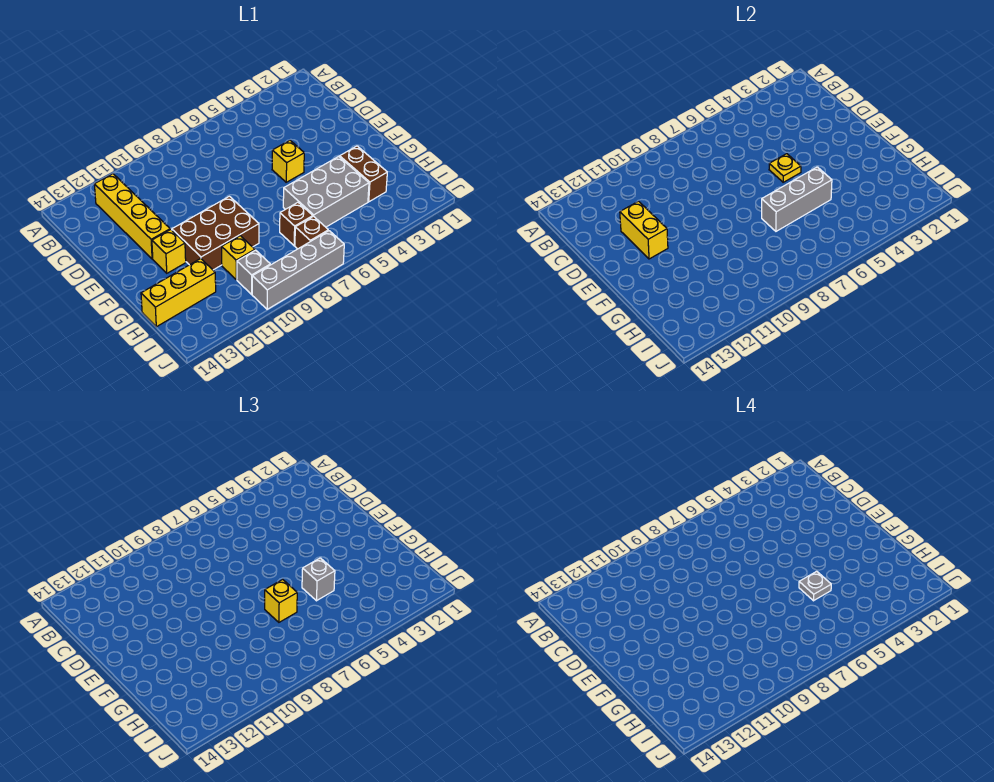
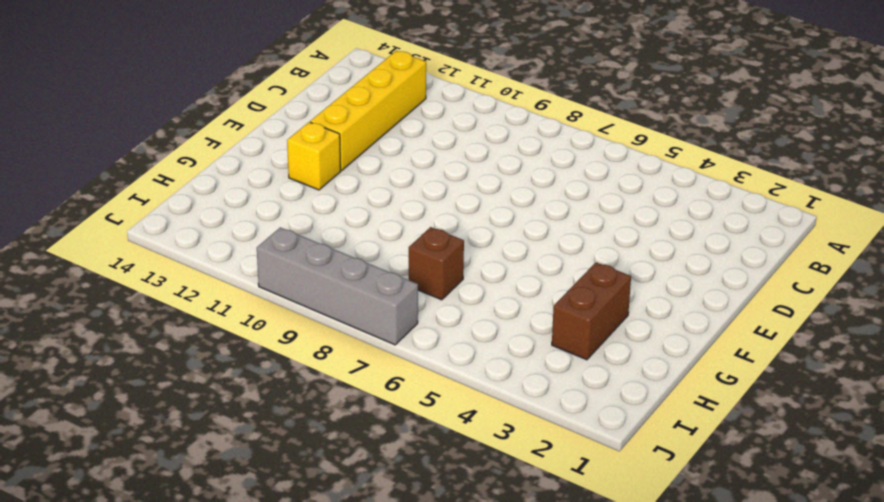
none -> yellow 1x1 brick [272,140,304,182]
none -> brown 2x3 brick [172,196,259,270]
none -> grey 2x3 brick [283,156,369,227]

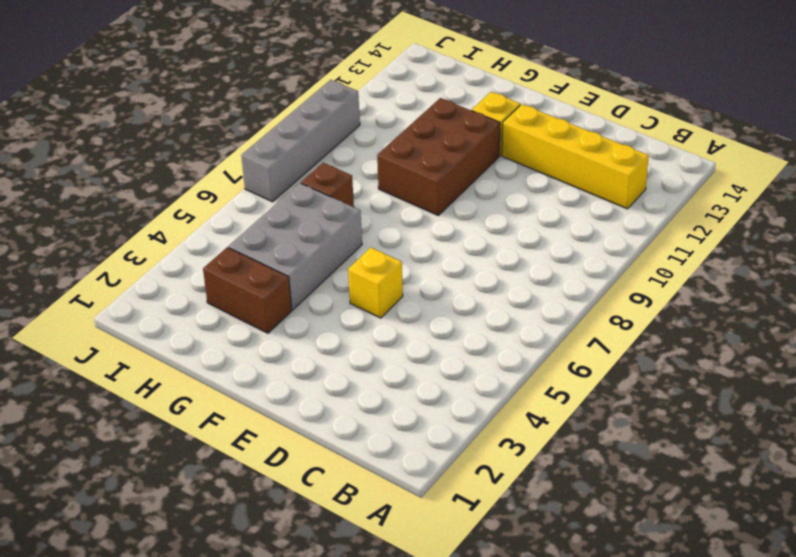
none -> yellow 1x1 brick [222,236,255,280]
none -> yellow 1x3 brick [141,259,216,327]
none -> brown 1x1 brick [295,216,328,249]

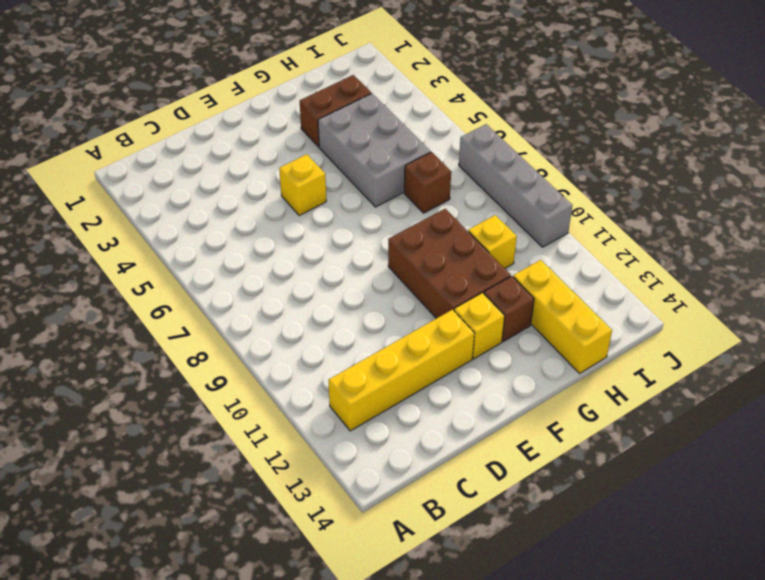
brown 1x1 brick [484,276,534,342] -> brown 1x1 brick moved to [295,216,328,249]
none -> grey 1x1 brick [237,250,270,294]
none -> yellow 1x2 brick [620,201,668,259]
none -> yellow 1x1 plate [769,154,801,182]

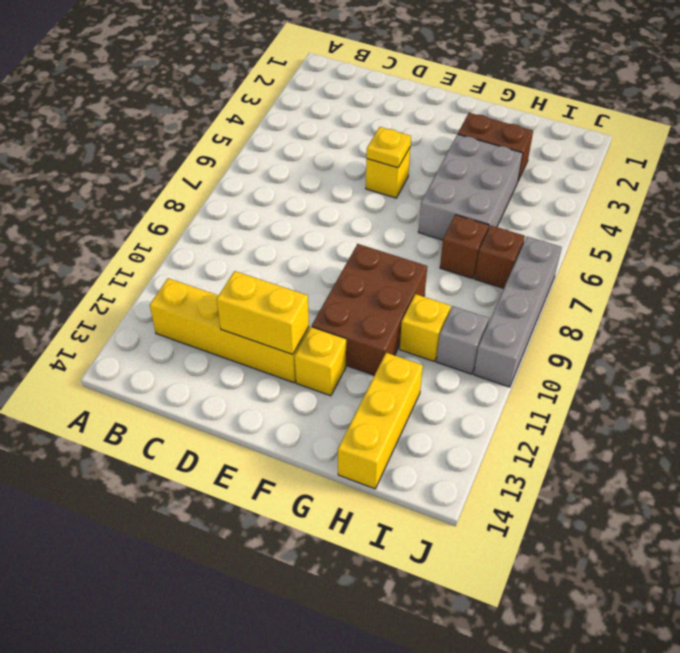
none -> grey 1x3 brick [762,167,832,231]
none -> grey 1x1 brick [302,558,335,601]
none -> yellow 1x1 brick [265,579,297,622]

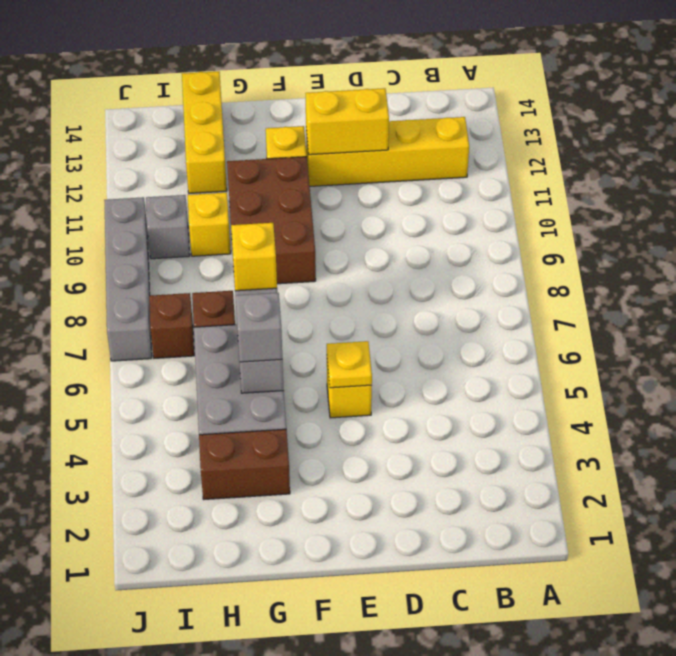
none -> grey 1x1 plate [799,571,831,601]

